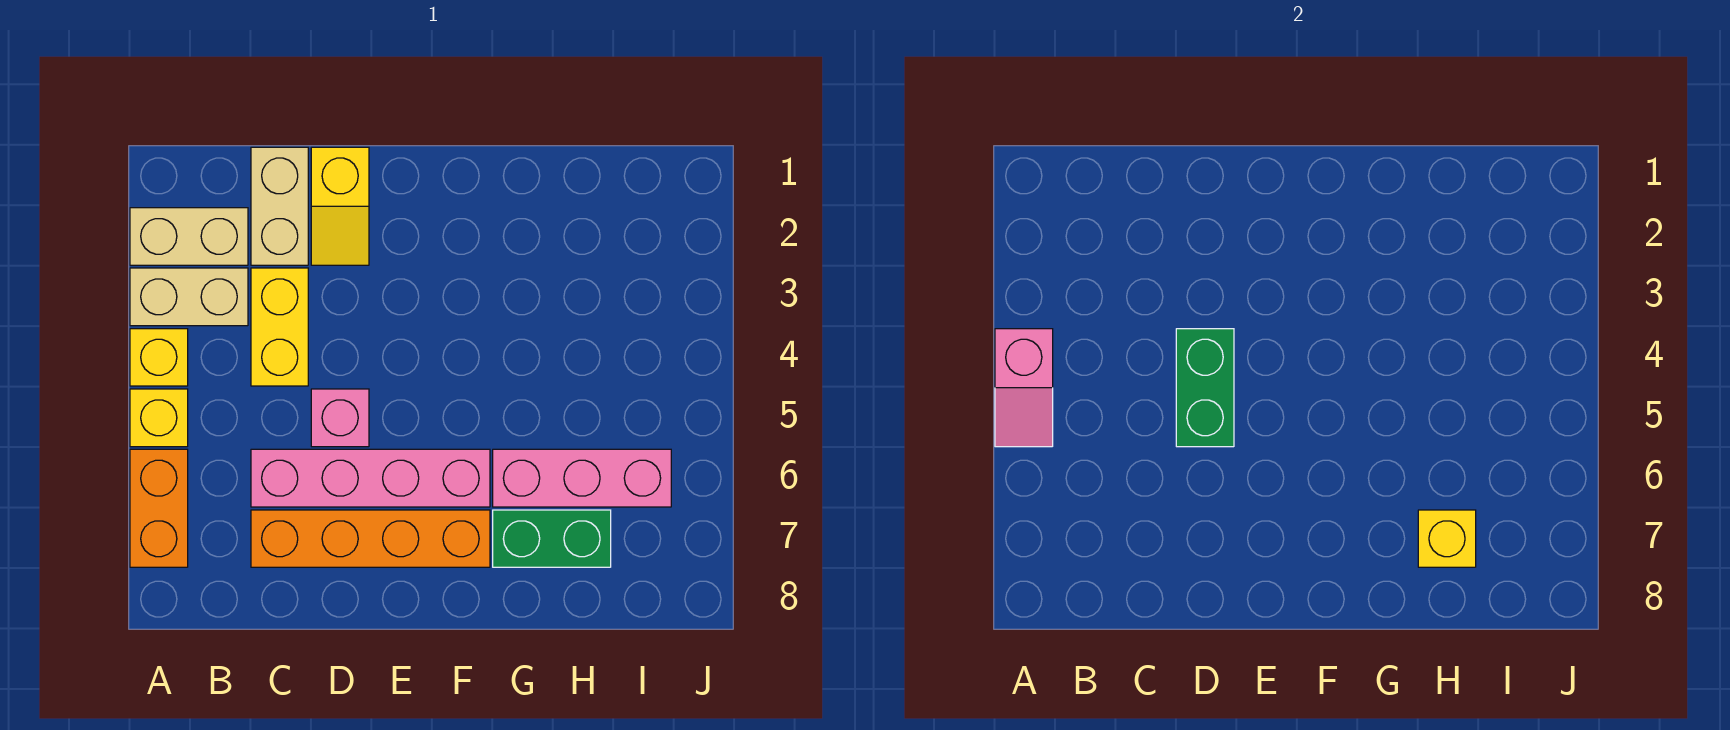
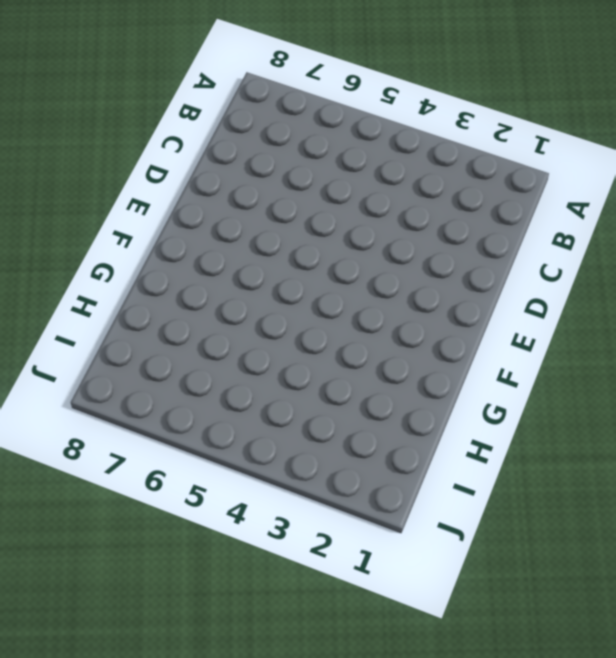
none -> tan 1x2 brick [130,208,248,265]
none -> tan 1x2 brick [130,268,248,326]
none -> yellow 1x1 brick [130,329,188,386]

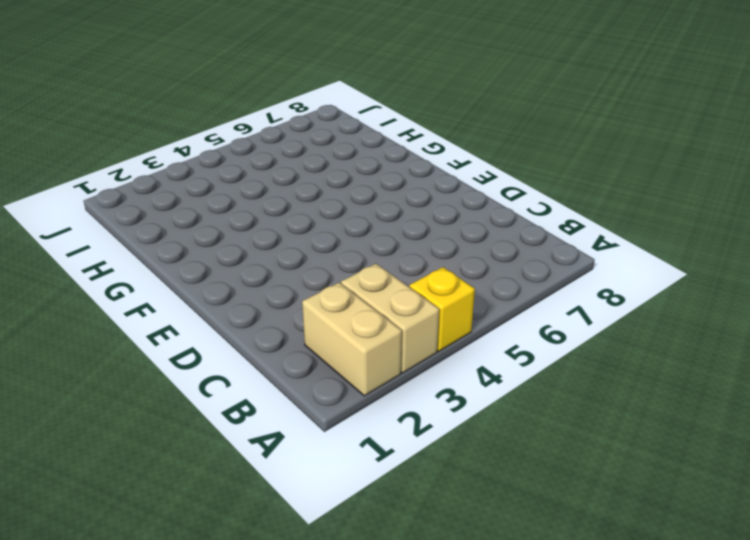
none -> yellow 1x1 brick [130,389,188,447]
none -> orange 1x2 brick [130,449,188,567]
none -> tan 1x2 brick [251,147,308,265]

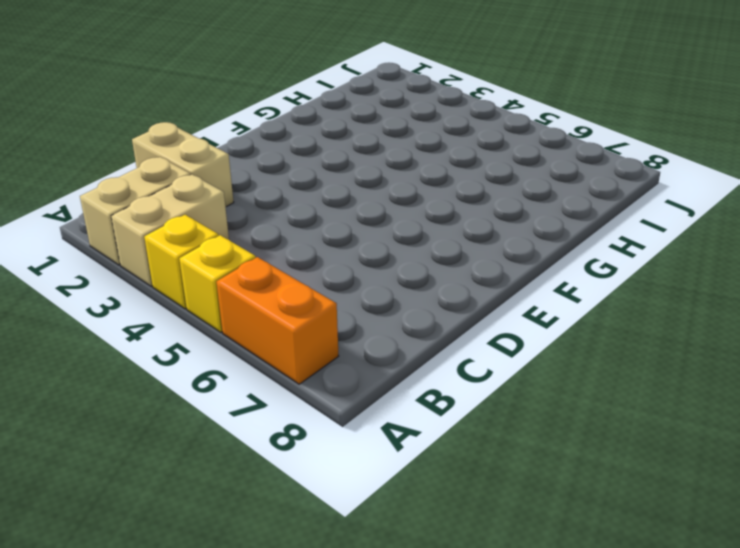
none -> yellow 1x2 brick [251,268,308,386]
none -> pink 1x4 brick [251,449,490,507]
none -> orange 1x4 brick [251,510,490,567]

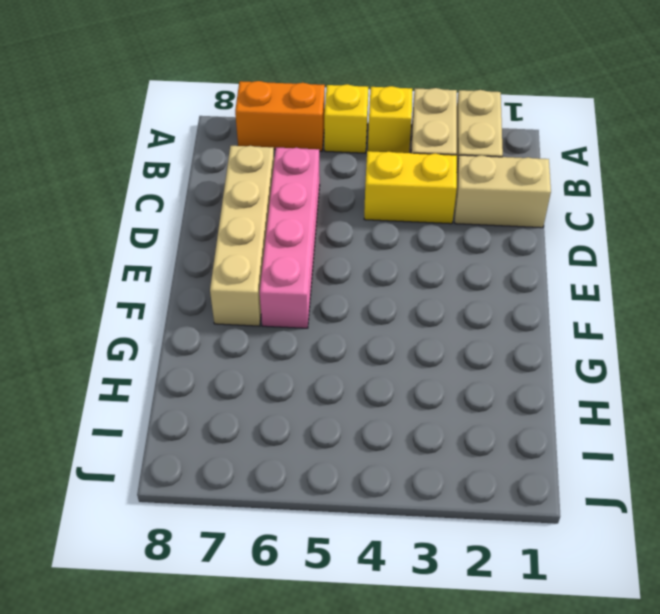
tan 1x4 brick [210,146,274,326] -> orange 1x4 brick [251,510,490,567]
none -> yellow 1x2 slope [311,147,369,265]
none -> pink 1x1 brick [311,389,369,447]
none -> pink 1x3 brick [493,449,671,507]

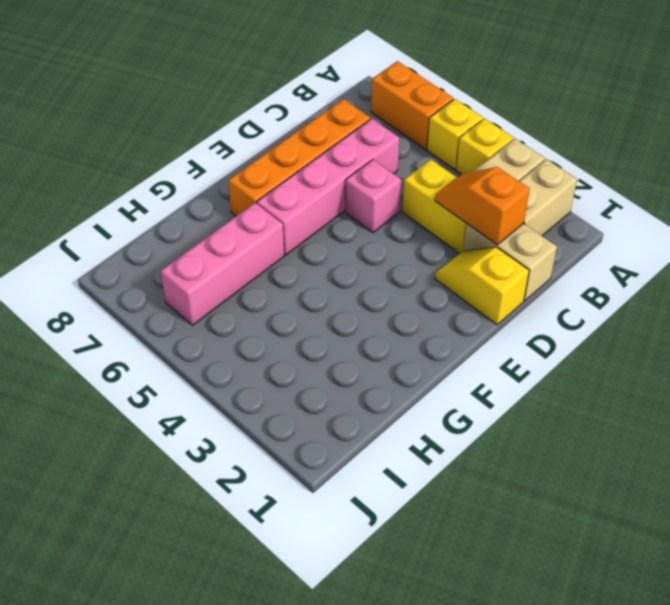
orange 1x2 slope [435,167,530,245] -> none
none -> green 1x2 brick [493,510,611,567]
none -> pink 1x2 slope [995,329,1053,447]
none -> green 1x2 brick [1176,329,1234,447]

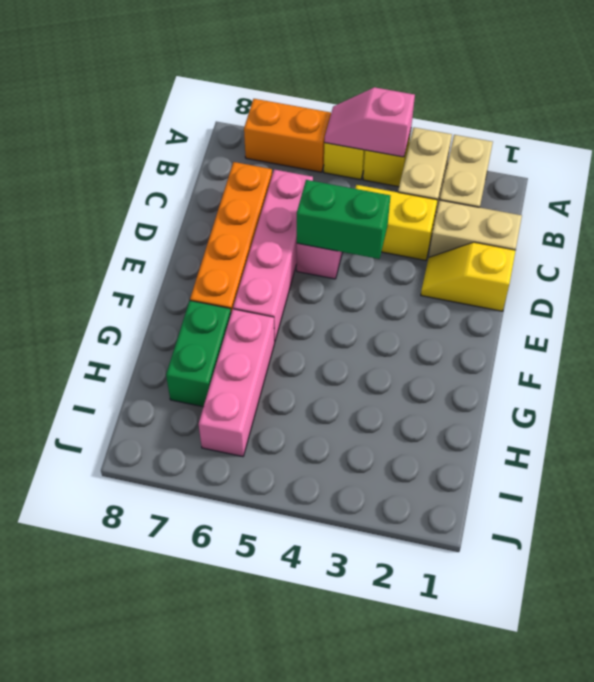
none -> yellow 1x1 brick [1418,510,1476,567]

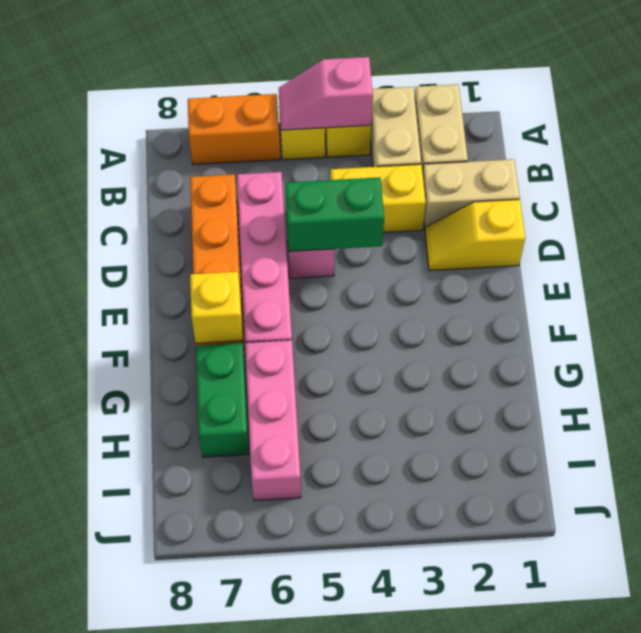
yellow 1x1 brick [190,272,243,343] -> yellow 1x1 brick moved to [1418,510,1476,567]

